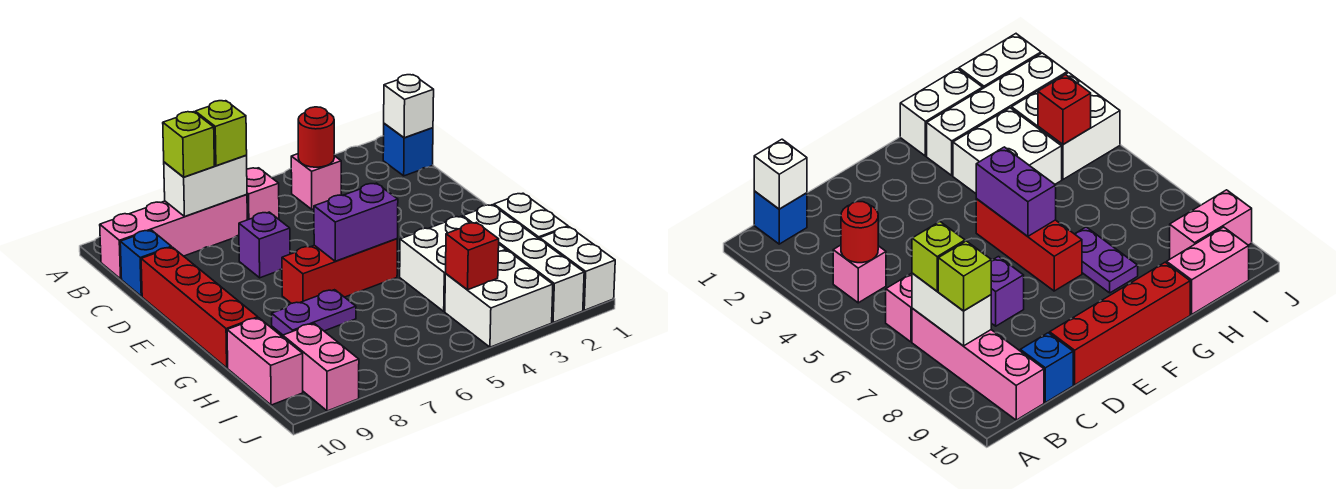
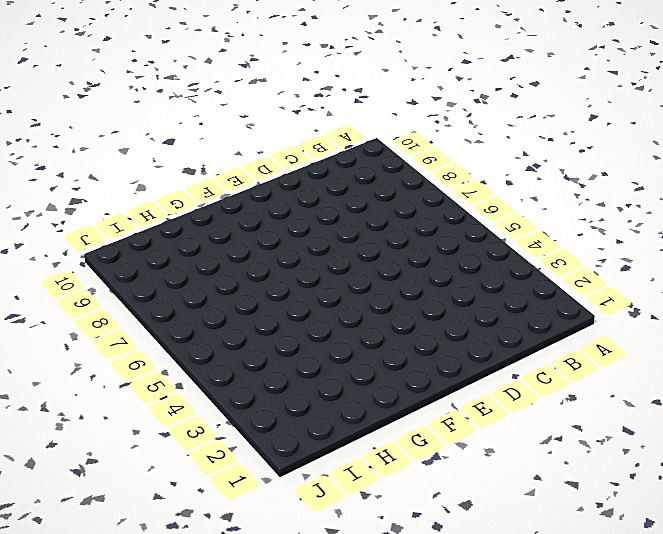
none -> blue 1x1 brick [383,124,433,176]
none -> pink 1x1 brick [291,154,341,209]
none -> pink 1x1 brick [247,168,279,220]

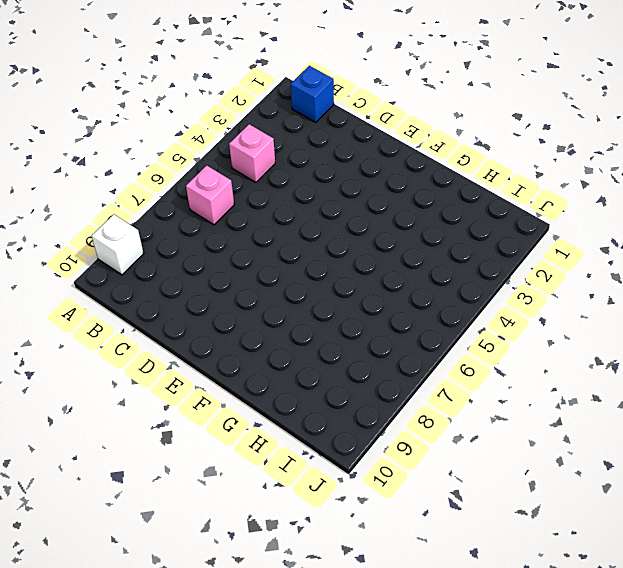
white 1x1 brick [92,214,144,275] -> white 1x1 brick moved to [384,75,434,138]
none -> pink 1x4 brick [100,195,247,279]
none -> blue 1x1 brick [120,230,171,296]
none -> purple 1x1 brick [239,212,290,278]

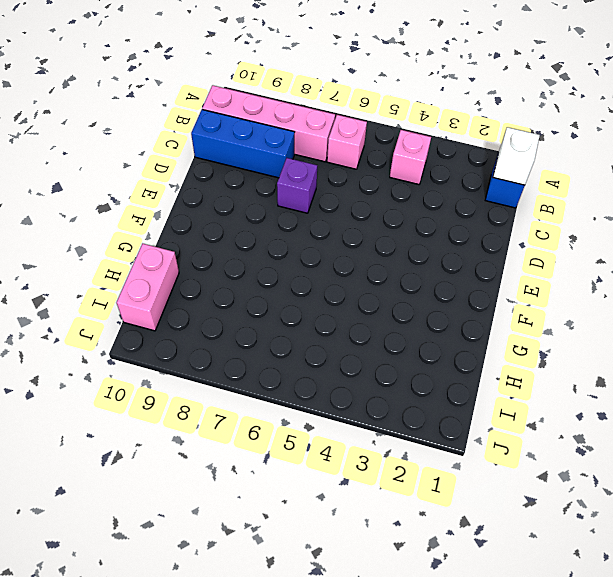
blue 1x3 brick [191,110,294,178] -> blue 1x1 brick [120,230,171,296]
none -> red 1x4 brick [141,247,258,368]
none -> red 1x3 brick [282,239,397,303]
none -> white 1x2 brick [494,193,568,239]

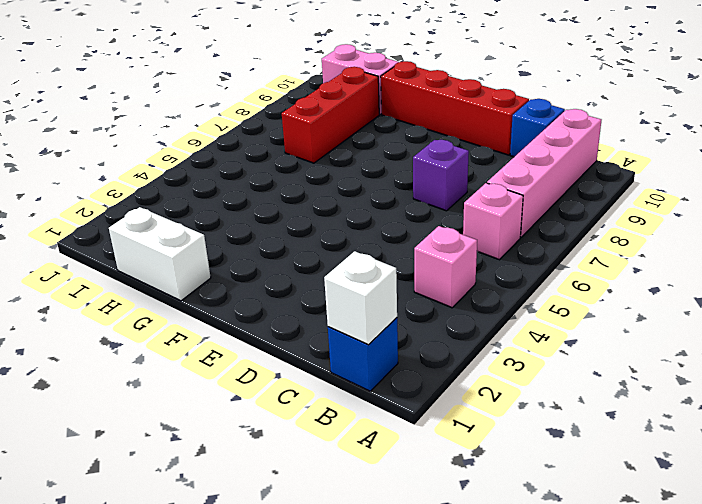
red 1x3 brick [282,67,379,163] -> red 1x3 brick moved to [282,239,397,303]
none -> white 1x4 brick [463,205,584,323]
none -> white 2x2 brick [400,216,506,311]
none -> purple 1x2 plate [272,290,356,335]

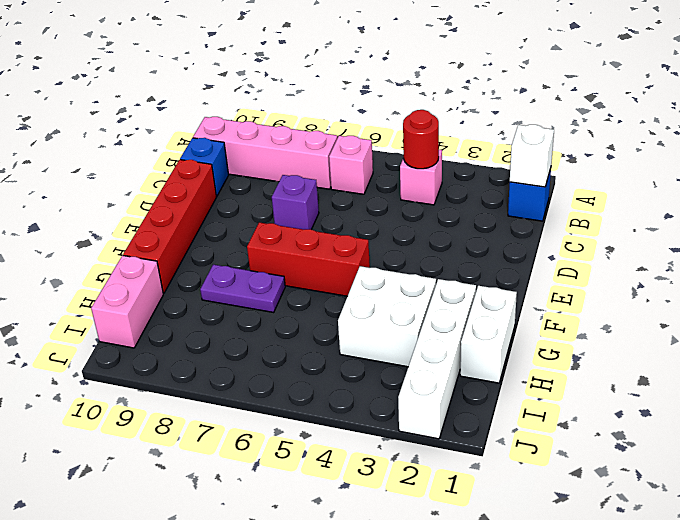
none -> white 1x2 brick [540,227,615,310]
none -> white 2x2 brick [445,250,553,347]
none -> pink 1x2 brick [283,323,359,411]

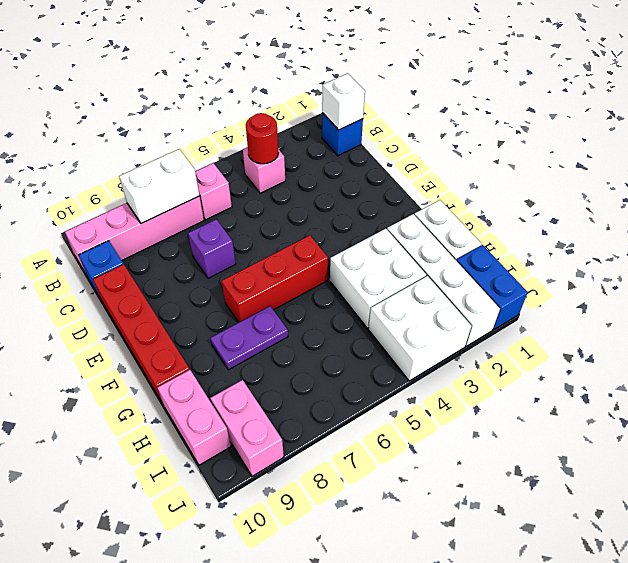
blue 1x2 brick [457,245,528,330] -> white 1x2 brick [540,227,615,310]
none -> purple 1x2 brick [314,183,398,261]
none -> red 1x1 brick [445,222,499,290]
none -> lime 1x1 brick [195,101,247,166]

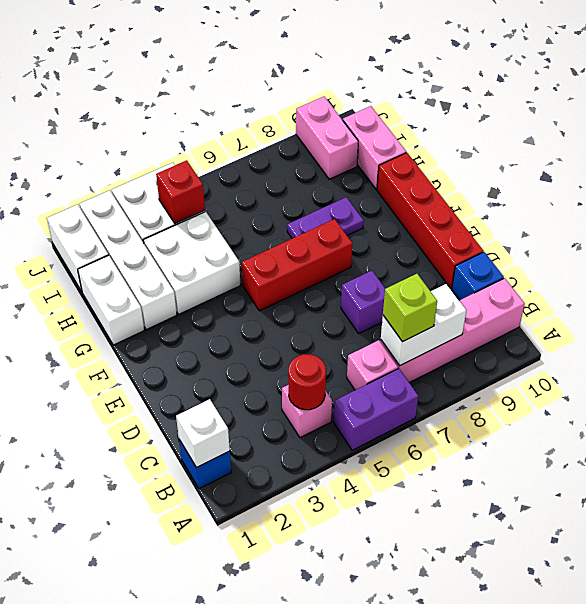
purple 1x2 brick [334,369,418,450] -> purple 1x2 brick moved to [314,183,398,261]
none -> lime 1x1 brick [163,112,214,177]

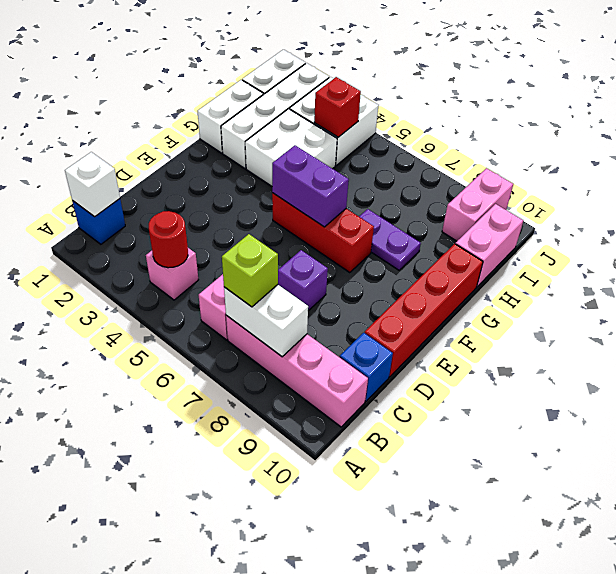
none -> lime 1x1 brick [163,112,214,177]

